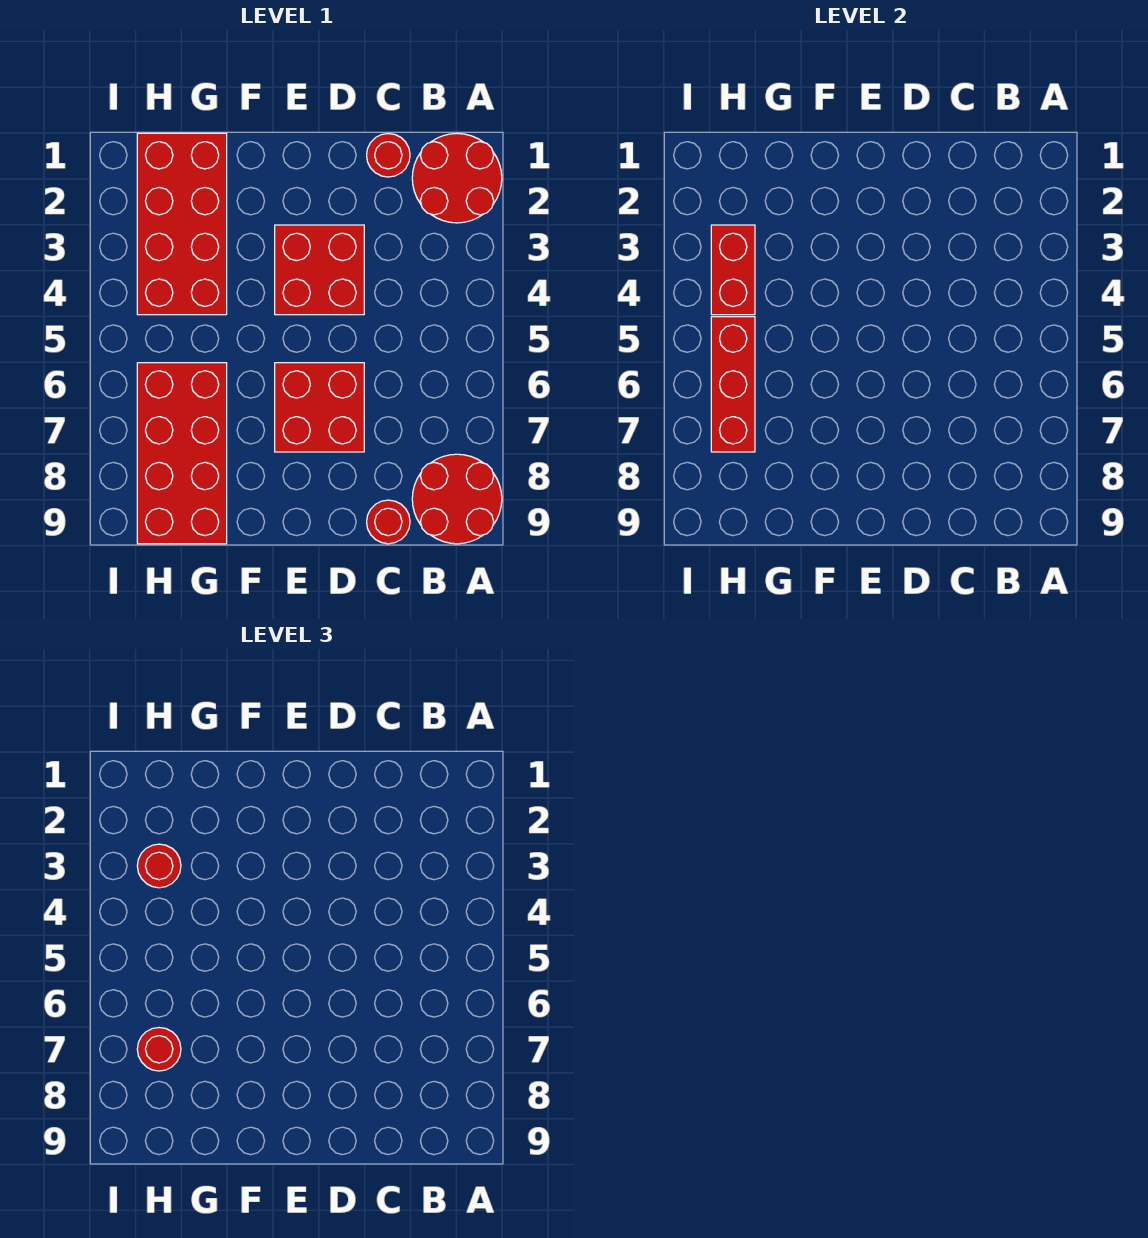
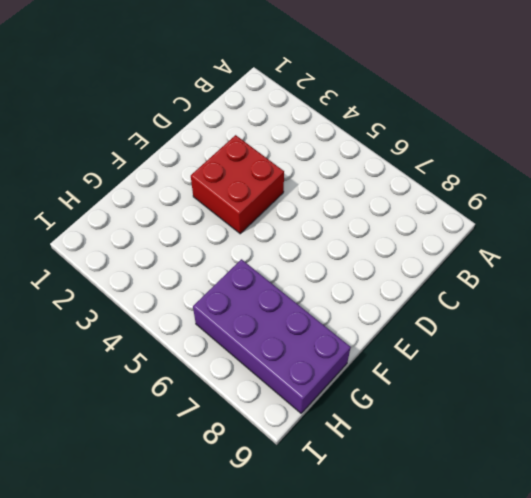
purple 2x4 brick [193,259,351,413] -> red 2x4 brick [137,363,227,544]
none -> red 2x2 round brick [412,134,502,223]
none -> red 2x2 round brick [412,454,502,544]
none -> red 1x1 round brick [367,134,410,177]

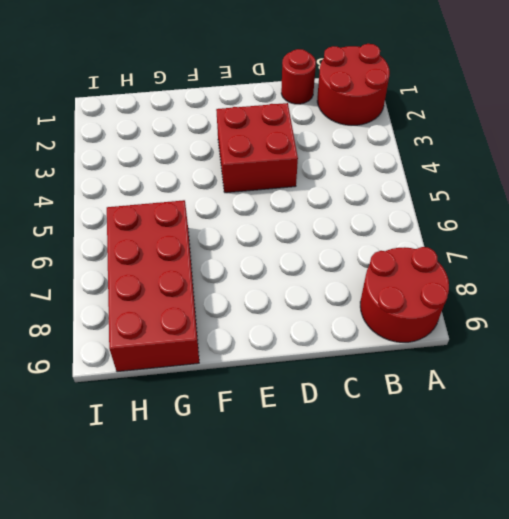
none -> red 1x1 round brick [367,500,410,544]
none -> red 2x2 brick [275,363,364,452]
none -> red 2x4 brick [137,133,227,315]

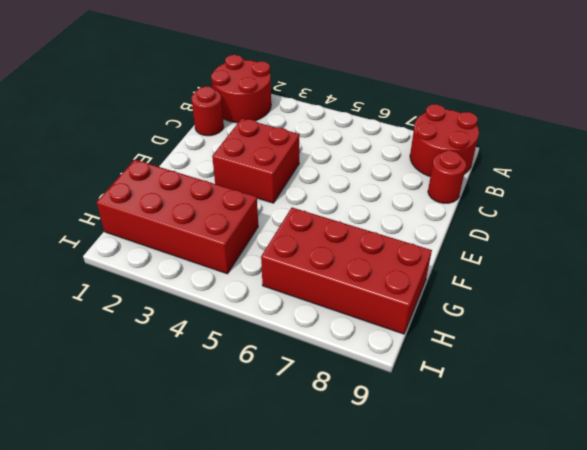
none -> red 2x2 brick [275,363,364,452]
none -> red 1x2 brick [711,225,755,315]
none -> red 1x3 brick [711,317,755,452]

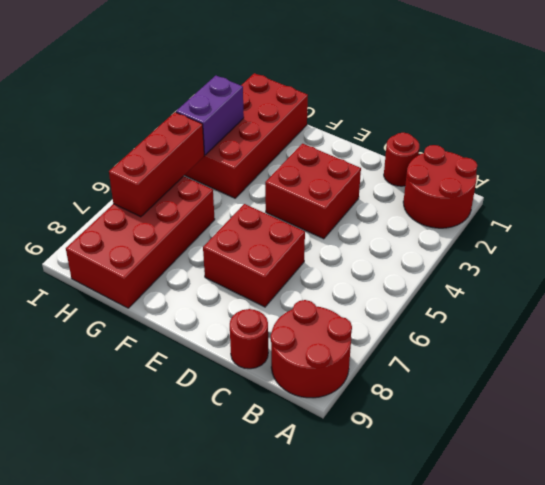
purple 1x2 brick [176,76,244,155] -> red 1x2 brick [711,225,755,315]
none -> red 1x1 round brick [137,844,181,888]
none -> red 1x1 round brick [137,1028,181,1071]

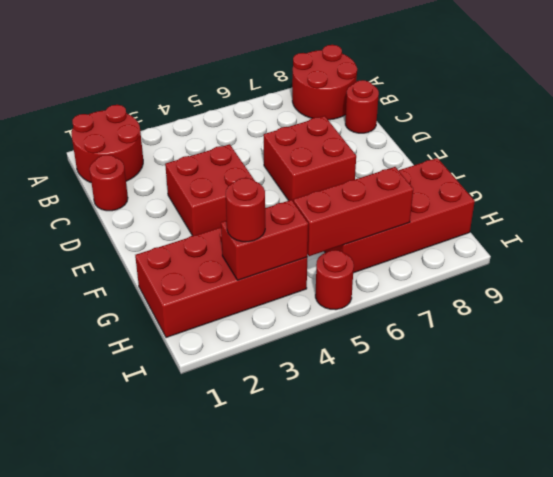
red 1x1 round brick [315,250,354,310] -> red 1x1 round brick moved to [137,1028,181,1071]

